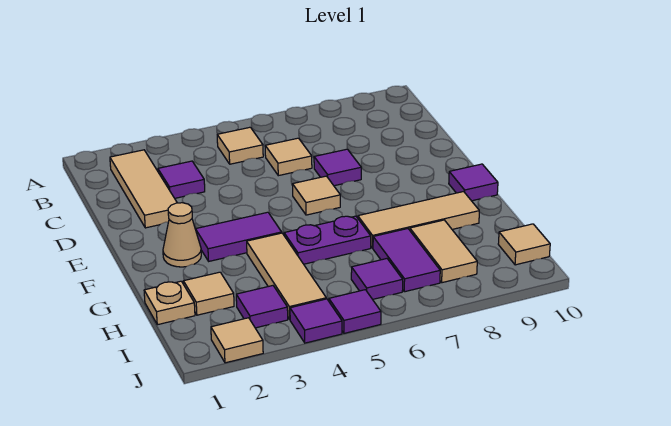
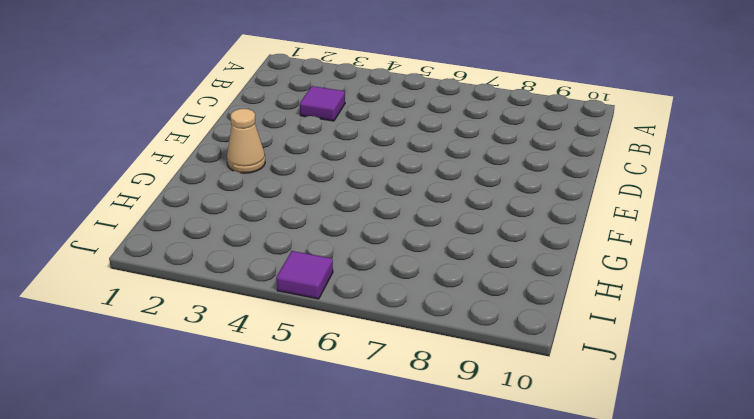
none -> tan 1x3 tile [110,150,177,228]
none -> tan 1x1 tile [217,127,263,164]
none -> tan 1x1 tile [265,138,312,176]

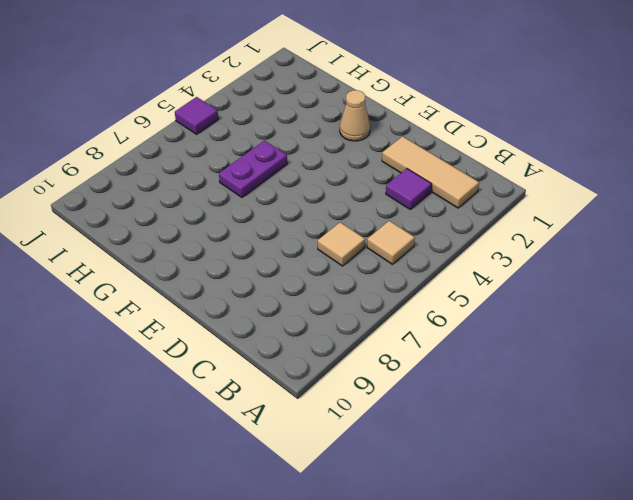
none -> purple 1x1 tile [314,149,361,186]
none -> tan 1x1 tile [292,176,340,215]
none -> purple 1x2 tile [195,212,282,261]

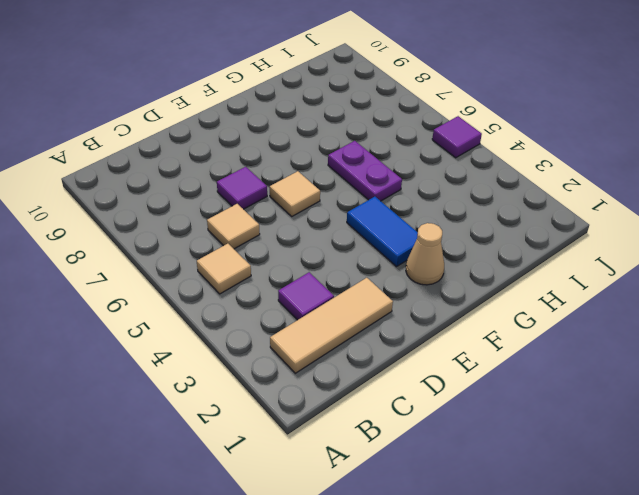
blue 1x2 tile [347,197,418,267] -> purple 1x2 tile [195,212,282,261]
none -> purple 1x1 tile [449,164,498,201]
none -> tan 1x3 tile [247,233,326,319]
none -> tan 1x3 tile [358,192,479,248]

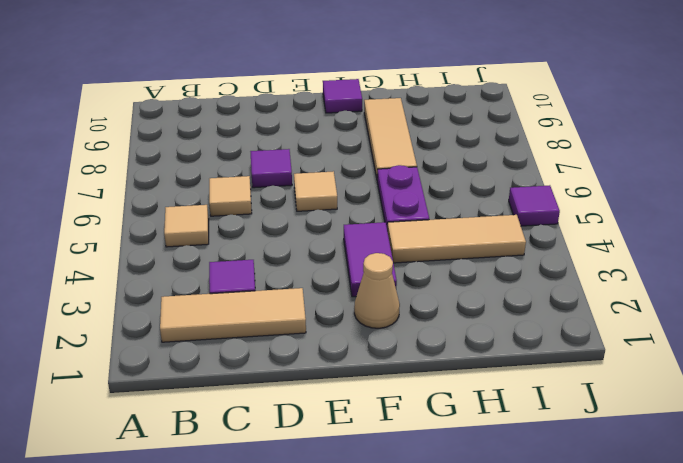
none -> tan 1x1 plate [144,281,195,325]
none -> tan 1x1 tile [183,272,234,315]
none -> purple 1x2 tile [373,229,440,292]

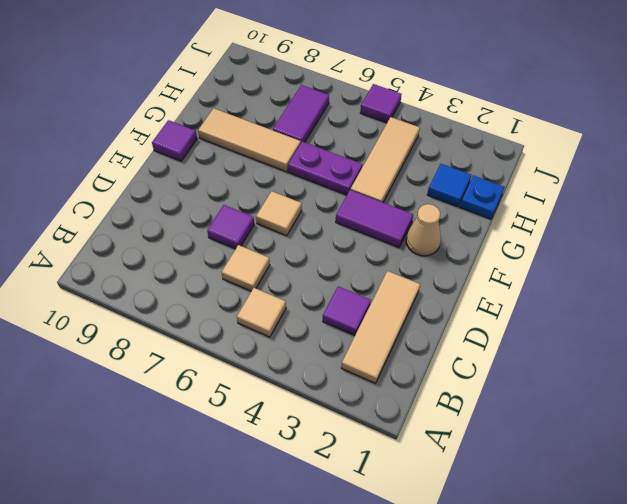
blue 1x1 plate [460,175,504,219] -> tan 1x1 plate [144,281,195,325]
blue 1x1 tile [427,164,471,207] -> tan 1x1 tile [183,272,234,315]
none -> tan 1x2 tile [410,220,477,283]
none -> purple 1x1 tile [236,286,288,328]
none -> purple 1x1 tile [351,259,403,299]

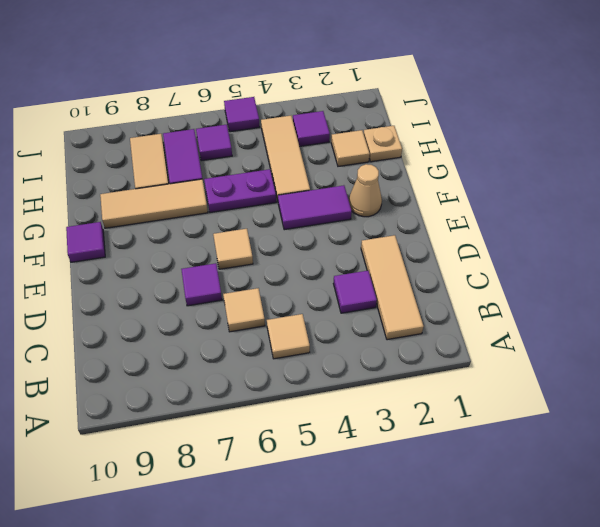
none -> tan 1x1 tile [498,224,550,265]
none -> tan 1x1 tile [211,318,263,363]
none -> purple 1x1 tile [290,299,342,343]

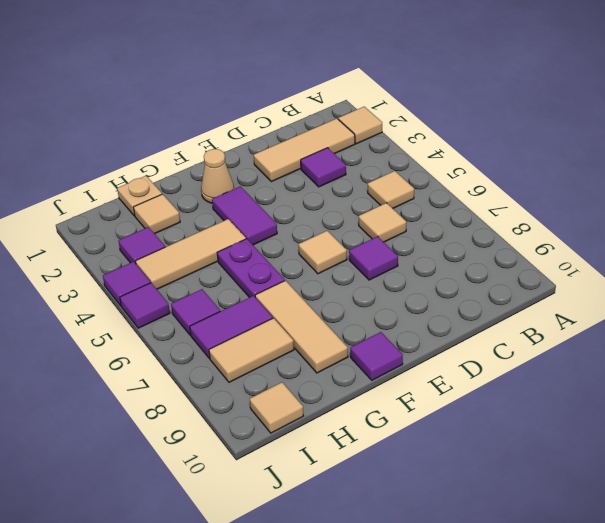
tan 1x1 tile [338,107,382,144] -> tan 1x1 tile moved to [211,318,263,363]

